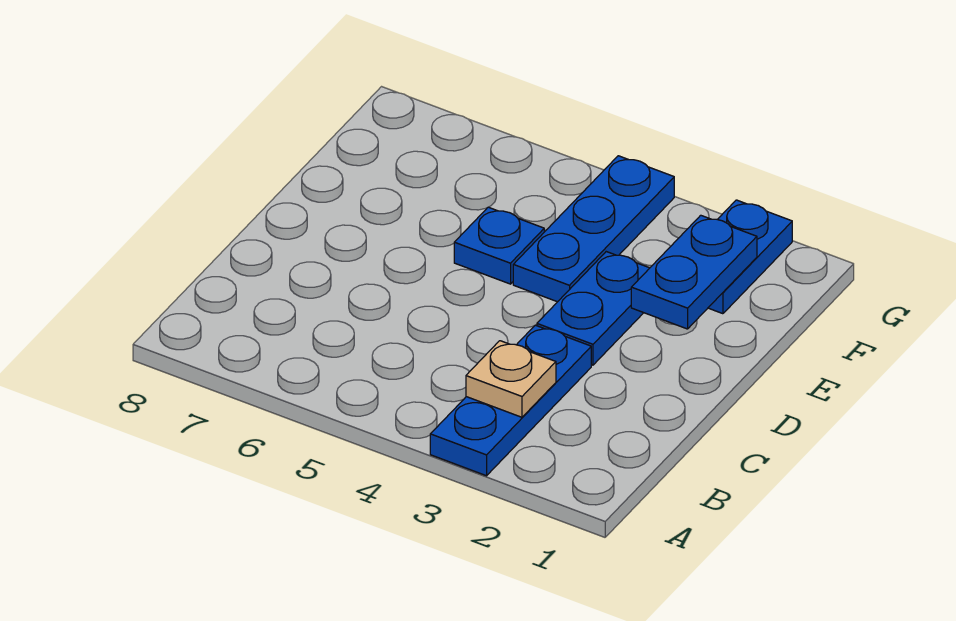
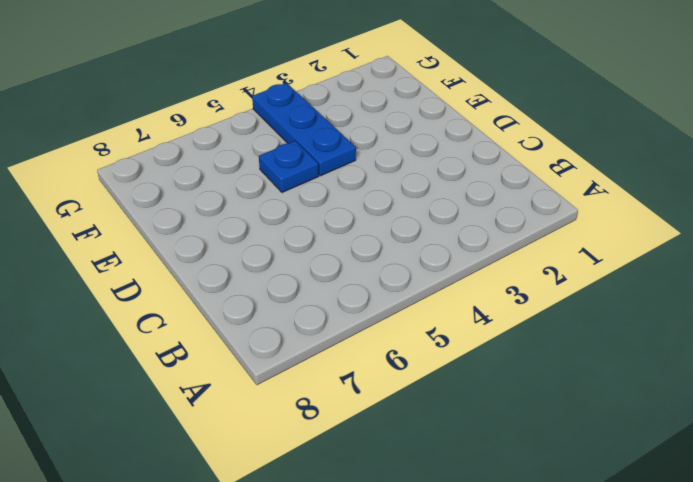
none -> blue 1x3 plate [430,325,591,476]
none -> blue 1x2 plate [537,252,649,365]

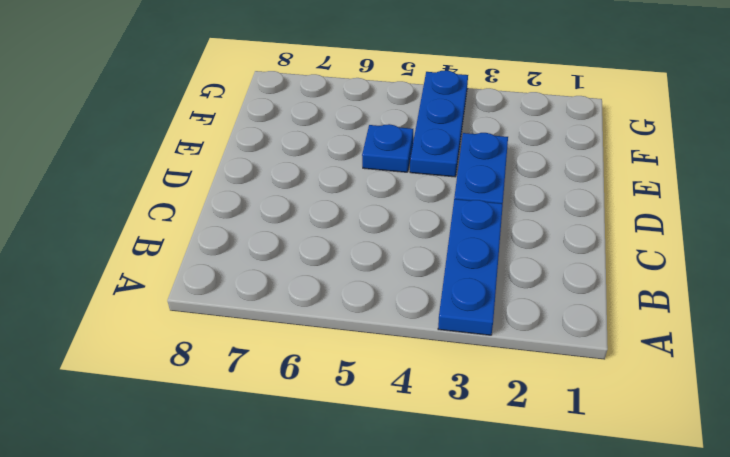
none -> blue 1x2 plate [708,200,792,314]
none -> tan 1x1 plate [466,341,556,417]

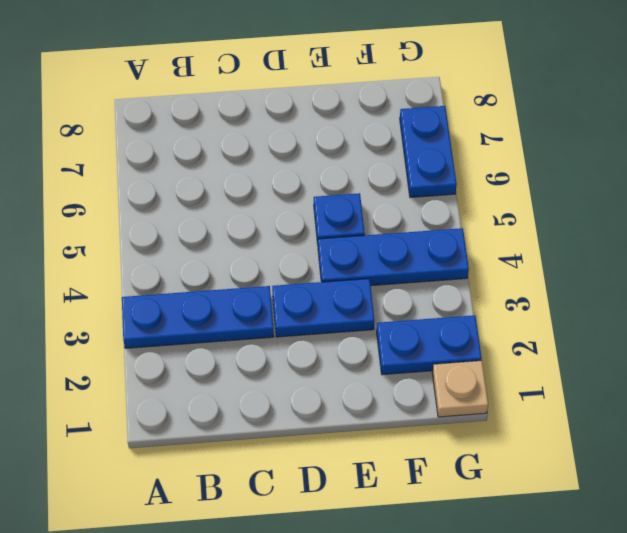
tan 1x1 plate [432,361,488,417] -> tan 1x1 plate moved to [466,341,556,417]
blue 1x2 plate [400,106,457,197] -> blue 1x2 plate turned to [631,215,757,329]

